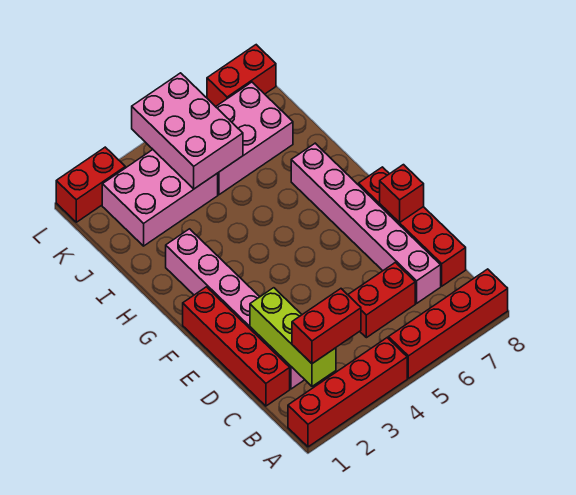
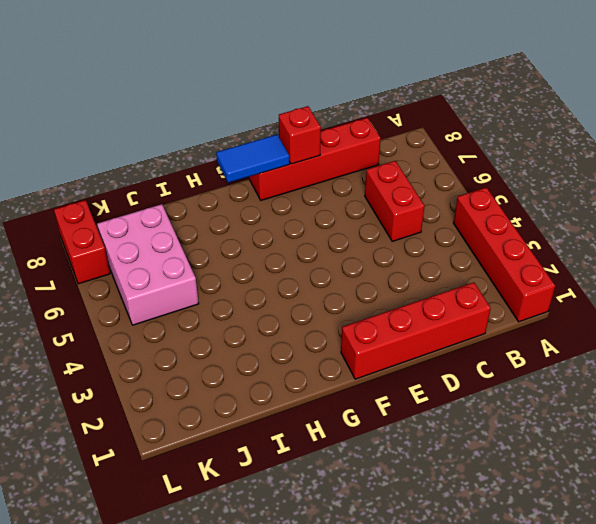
blue 1x2 tile [216,135,289,183] -> none
none -> red 1x4 brick [388,269,508,378]
none -> pink 1x6 brick [166,229,305,389]
none -> pink 1x6 brick [291,143,441,303]

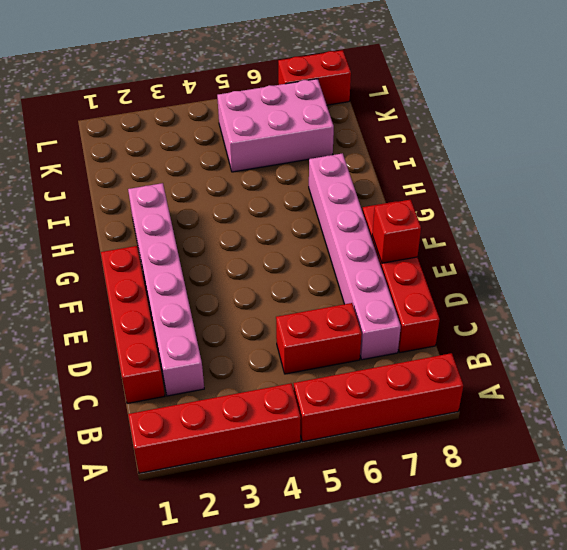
none -> pink 2x3 brick [102,150,218,246]
none -> red 1x2 brick [56,147,125,222]
none -> lime 1x3 brick [250,288,336,386]

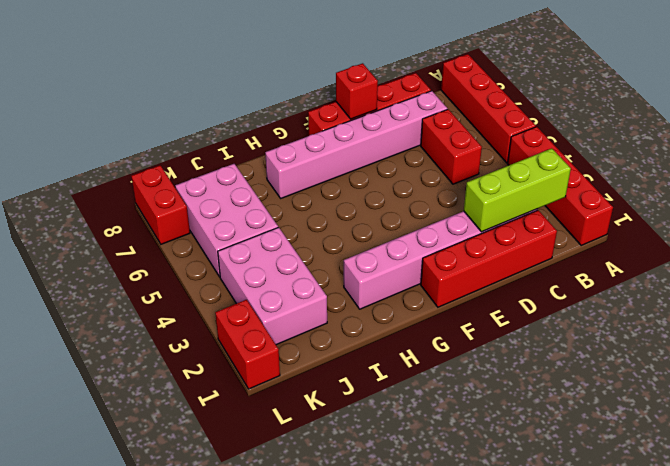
none -> pink 2x3 brick [132,73,243,189]
none -> red 1x2 brick [292,289,361,364]

